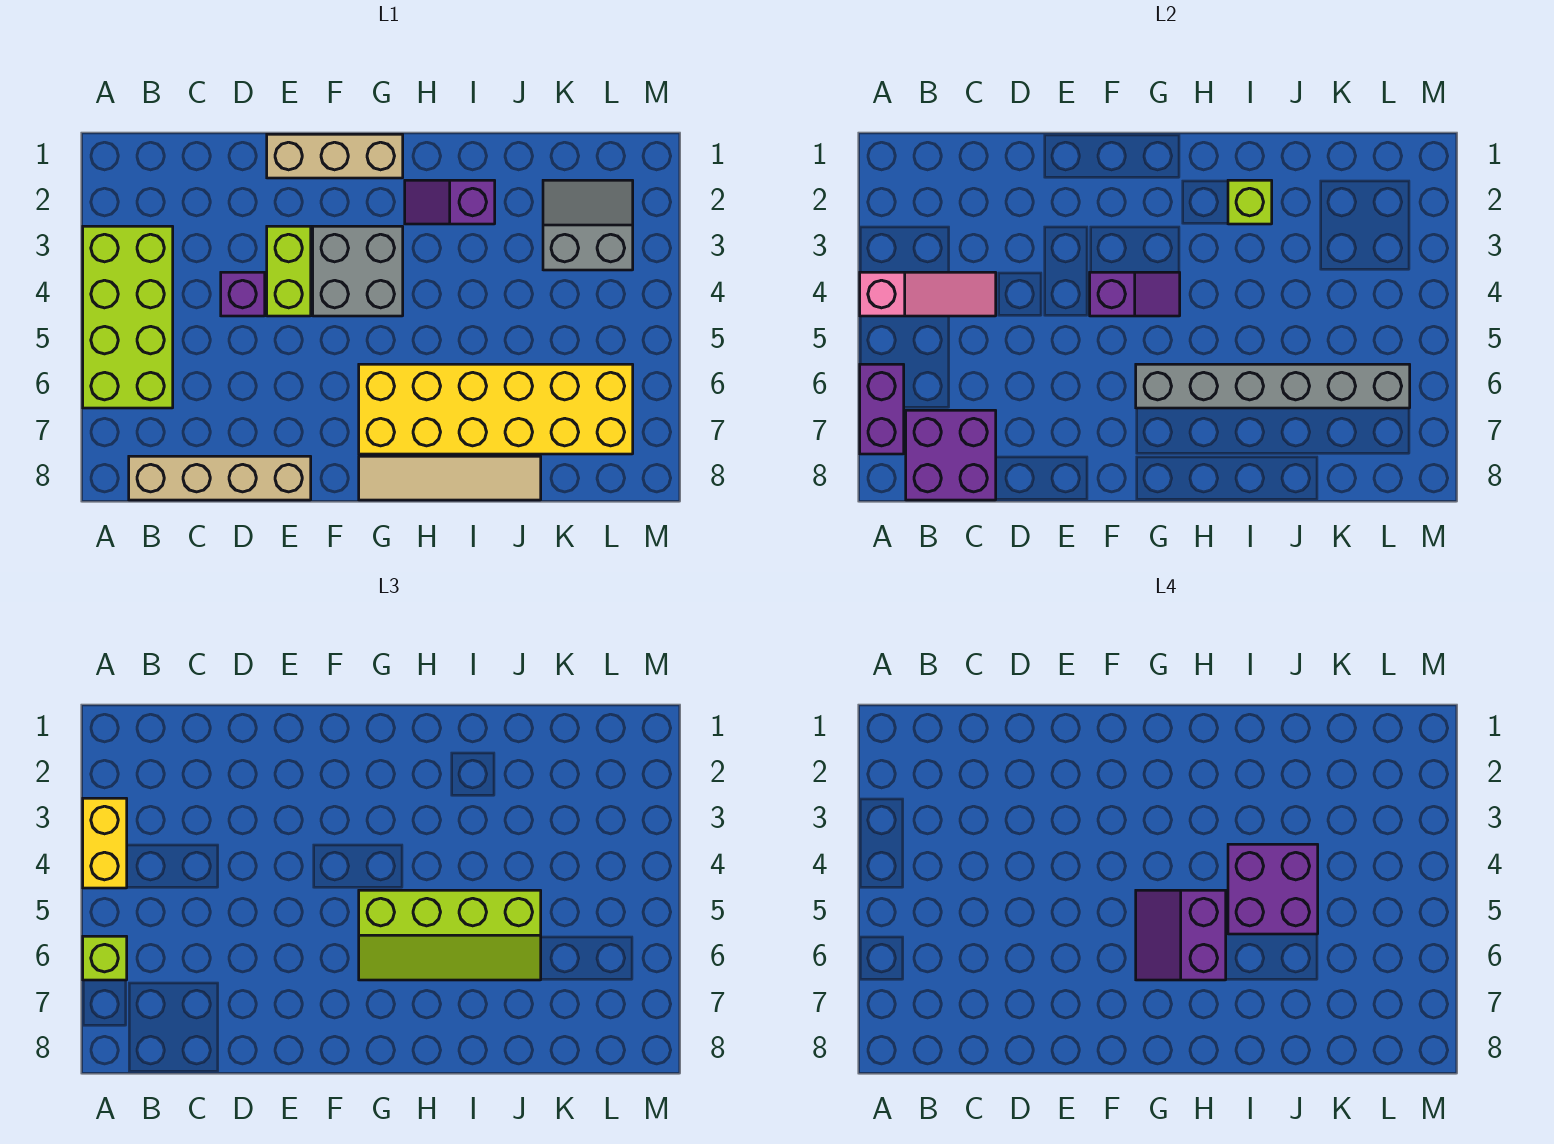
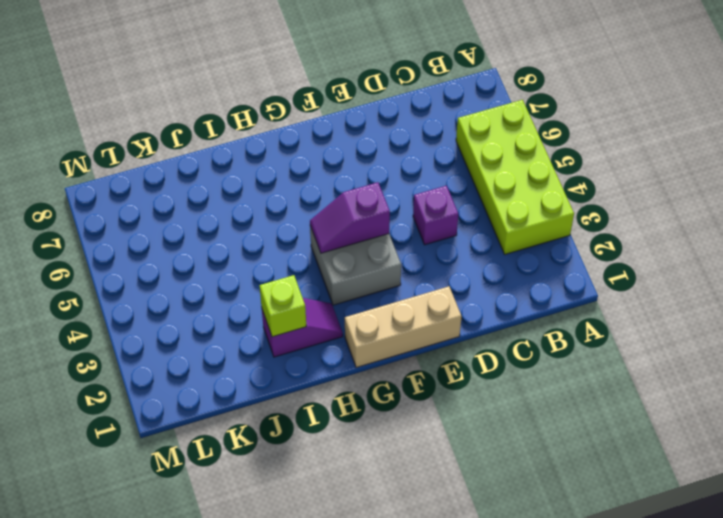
none -> tan 1x4 brick [129,456,311,500]
none -> lime 1x2 brick [267,226,311,316]
none -> yellow 2x6 brick [359,364,633,454]

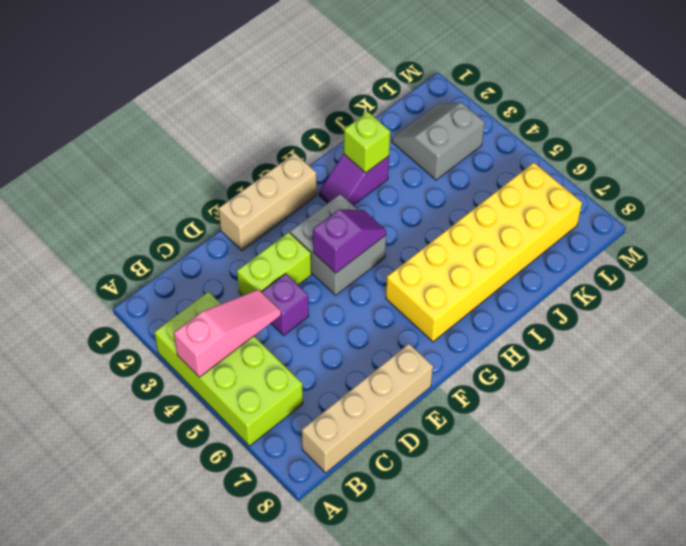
lime 1x2 brick [237,232,311,296] -> lime 1x2 brick turned to [267,226,311,316]
none -> tan 1x4 tile [359,456,541,500]
none -> purple 1x2 brick [860,364,904,454]
none -> purple 2x2 brick [906,410,996,500]

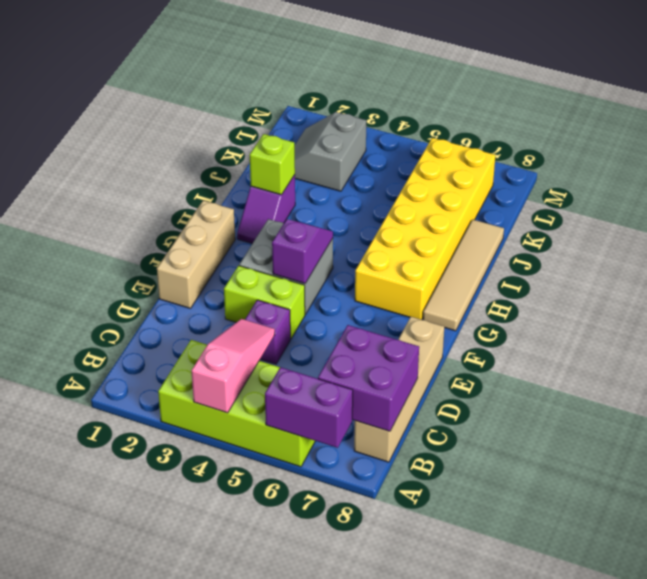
none -> grey 1x6 brick [1136,364,1410,408]
none -> yellow 1x2 brick [83,798,127,888]
none -> lime 1x1 brick [83,936,127,980]

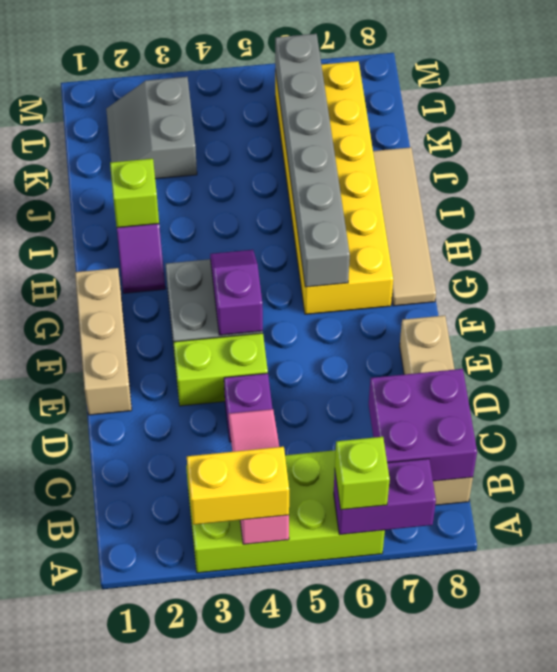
none -> lime 2x4 slope [359,890,541,980]
none -> purple 2x2 slope [1136,890,1226,980]
none -> purple 2x2 brick [1228,844,1318,934]

